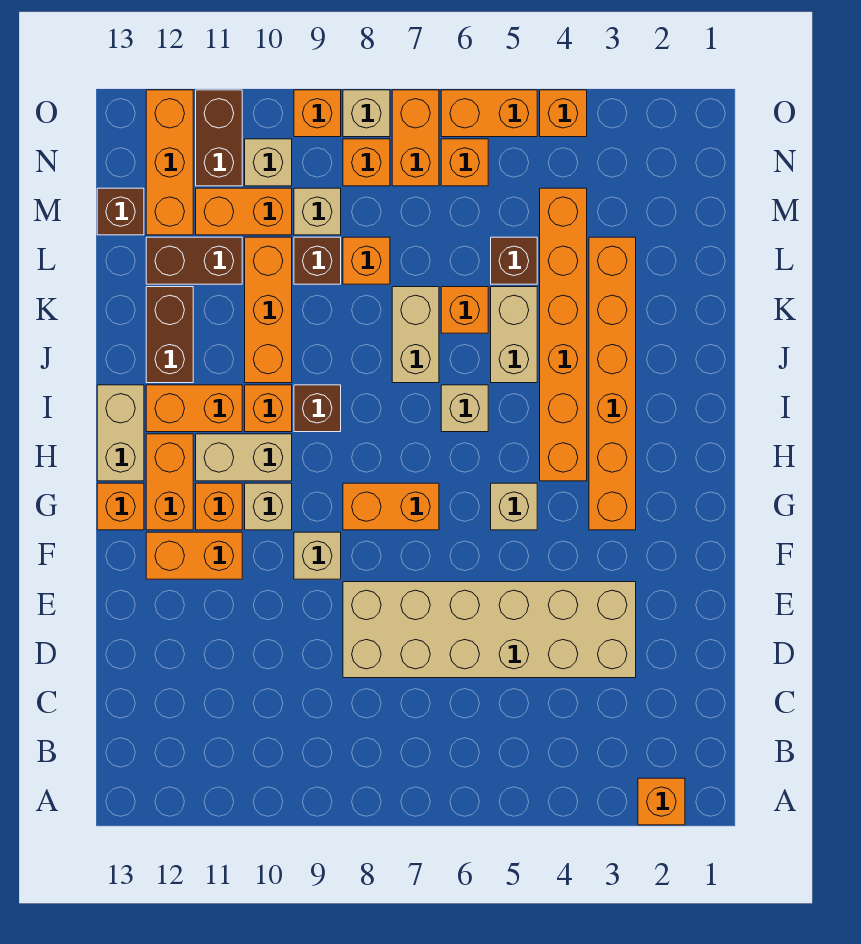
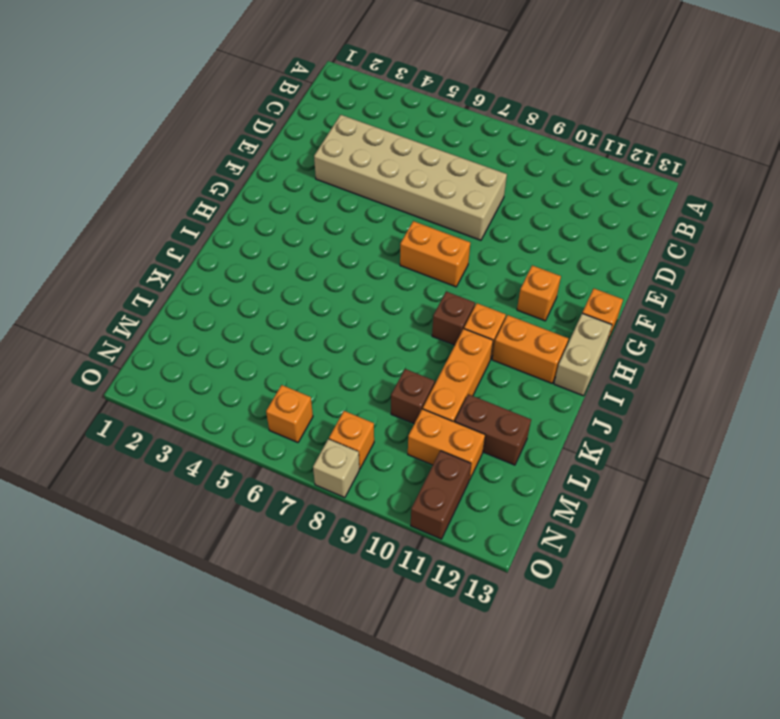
none -> orange 1x1 brick [638,778,685,825]
none -> tan 1x1 brick [294,532,341,579]
none -> orange 1x2 brick [146,532,242,579]
none -> orange 1x6 brick [589,237,636,530]

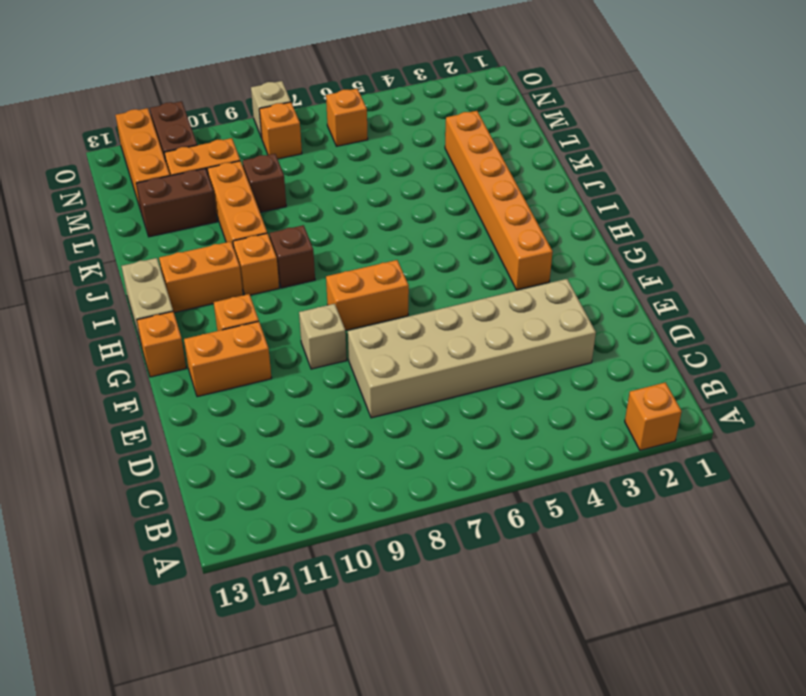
none -> tan 1x1 brick [491,483,537,530]
none -> tan 1x1 brick [245,483,292,530]
none -> orange 1x2 brick [146,434,193,530]
none -> orange 1x6 brick [540,188,587,481]

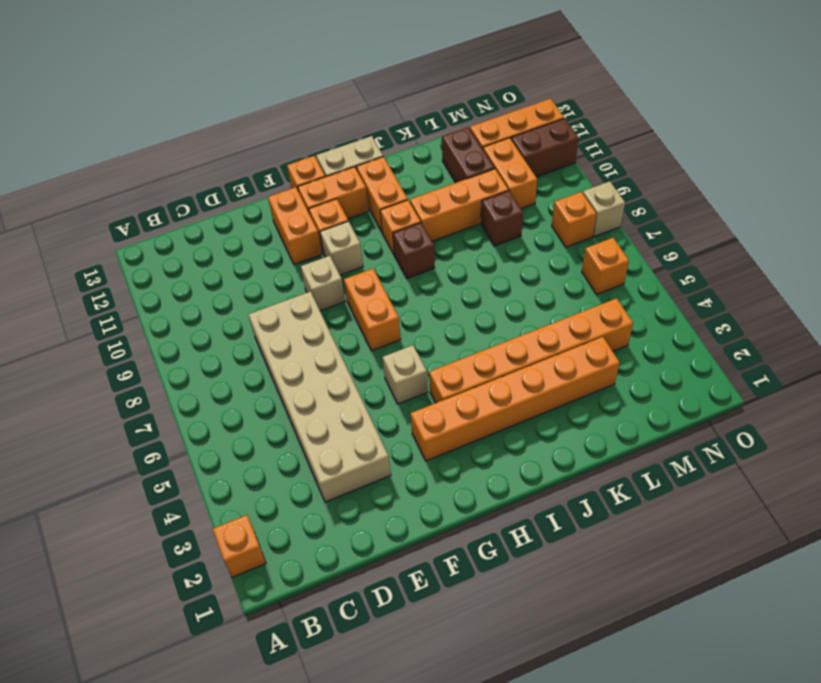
none -> tan 1x2 brick [196,434,292,481]
none -> tan 1x1 brick [441,385,488,432]
none -> tan 1x2 brick [491,287,537,383]
none -> tan 1x2 brick [392,287,439,383]

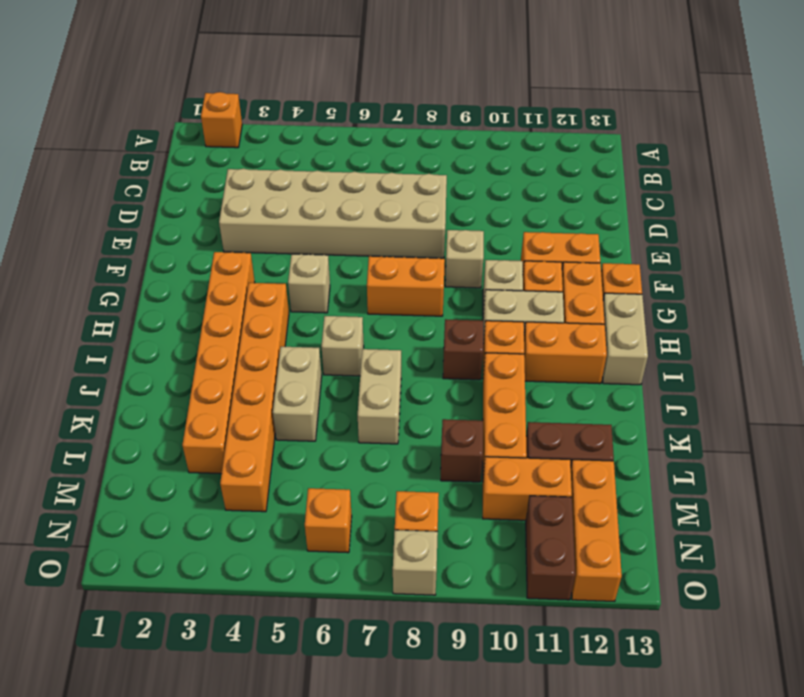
none -> brown 1x2 brick [146,287,193,383]
none -> orange 1x1 brick [441,287,488,333]
none -> brown 1x1 brick [491,237,537,284]
none -> orange 1x1 brick [343,237,390,284]

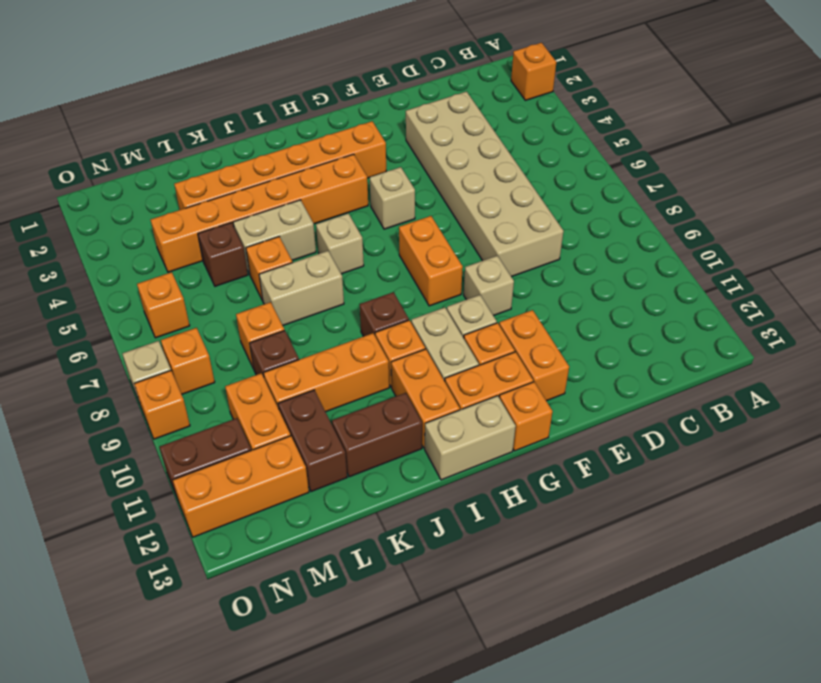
none -> tan 1x1 brick [294,188,341,235]
none -> brown 1x1 brick [97,188,144,235]
none -> orange 1x2 brick [392,90,439,186]
none -> tan 1x1 brick [245,139,292,186]

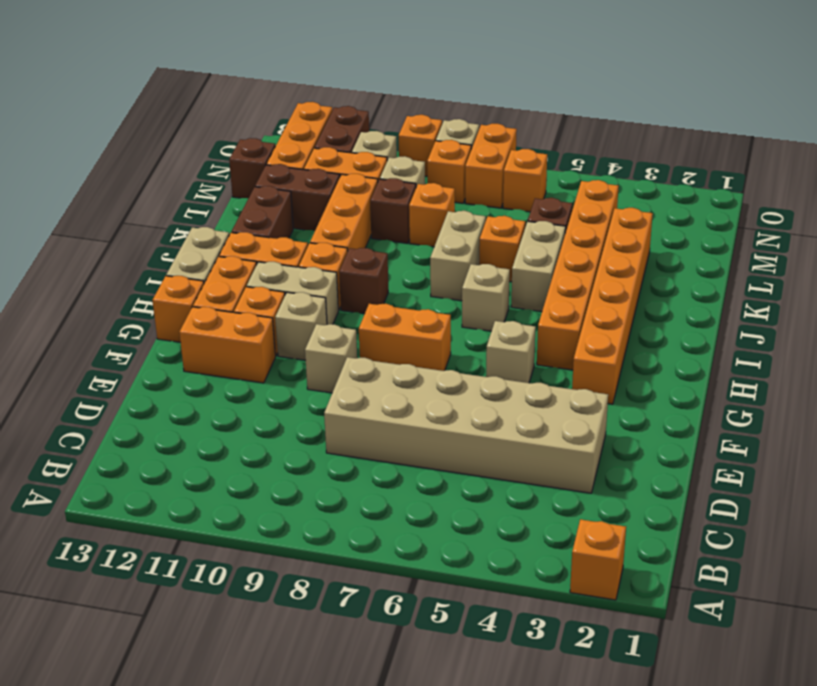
none -> orange 1x1 brick [540,90,587,137]
none -> orange 1x2 brick [441,90,537,137]

